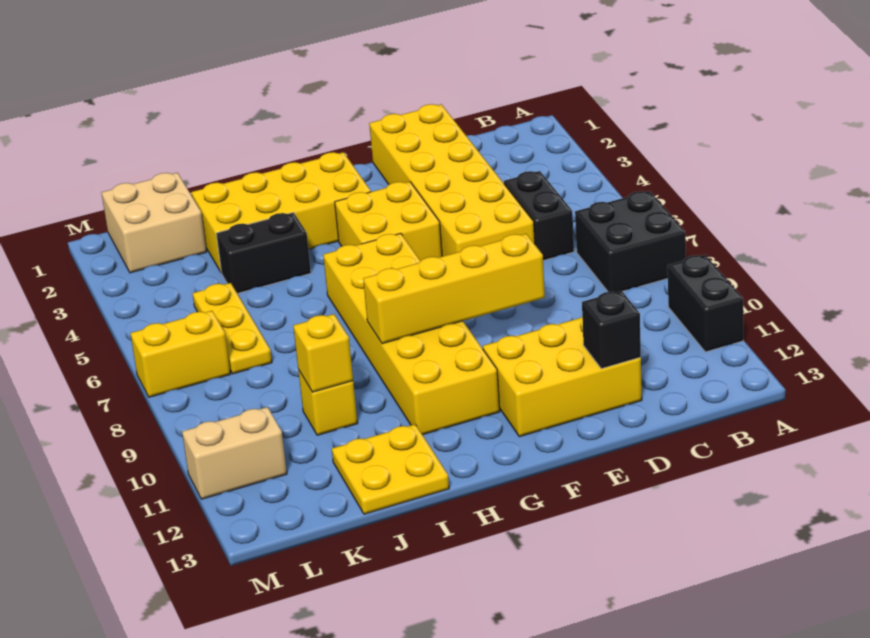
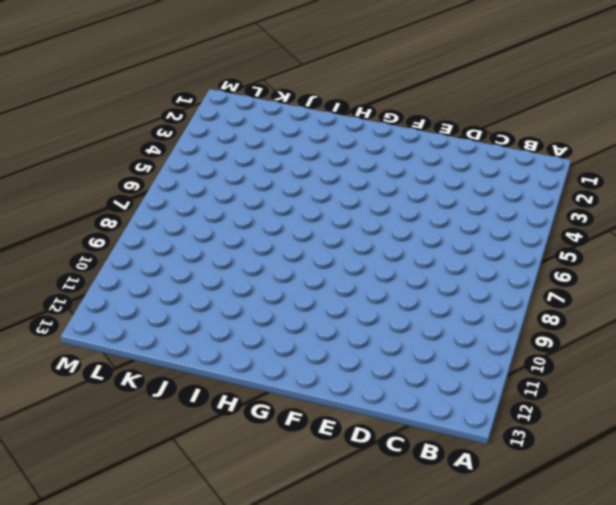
none -> black 2x2 brick [575,191,686,292]
none -> black 1x2 brick [668,255,743,352]
none -> black 1x2 brick [504,171,574,261]

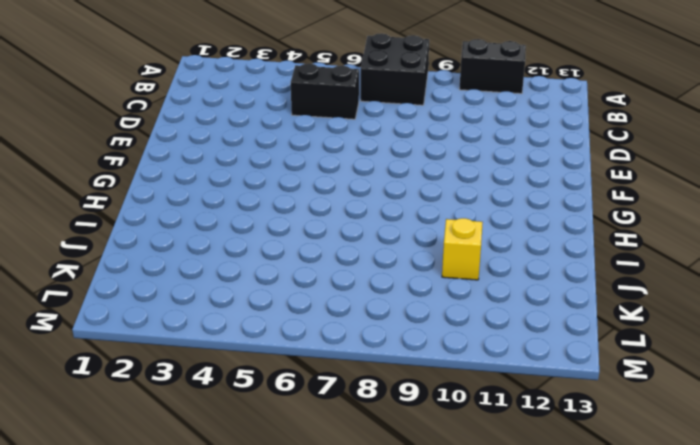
none -> yellow 2x6 brick [369,104,535,256]
none -> yellow 2x3 brick [483,317,642,437]
none -> yellow 2x2 brick [335,182,442,261]

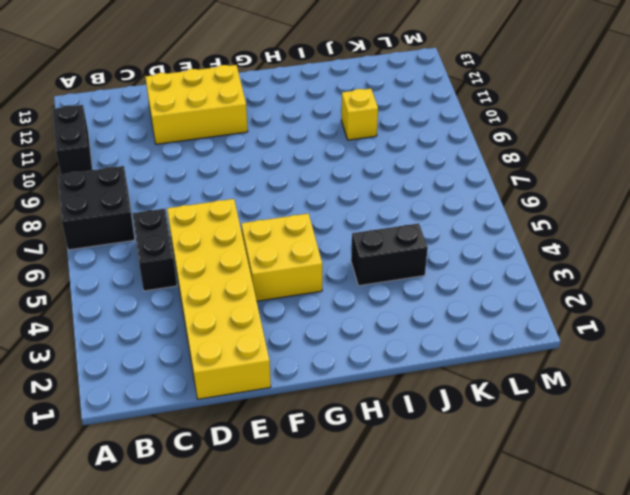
none -> yellow 2x4 brick [192,152,371,272]
none -> yellow 2x6 brick [323,233,500,435]
none -> yellow 2x2 plate [332,424,449,514]

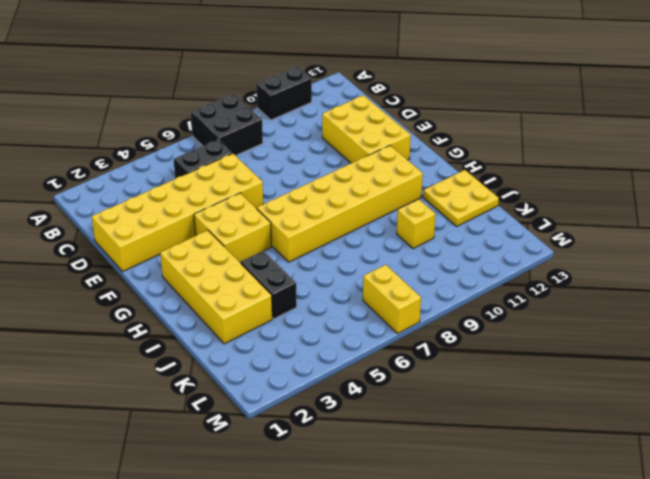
none -> tan 2x2 brick [102,173,207,273]
none -> yellow 1x3 plate [193,283,272,374]
none -> tan 1x2 brick [182,407,287,499]

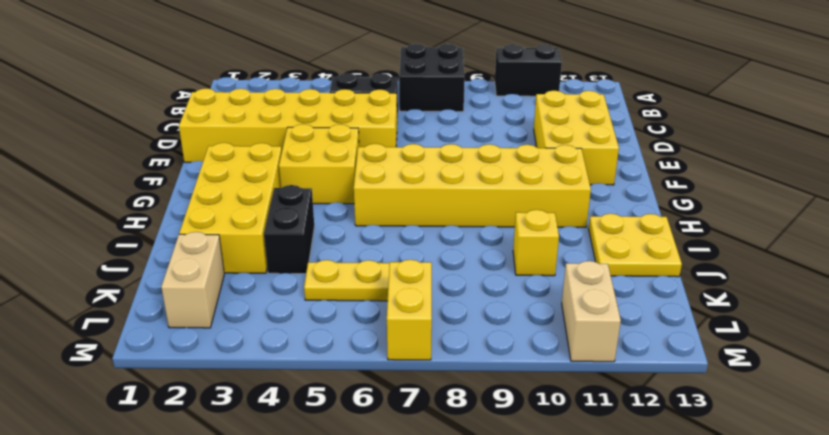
tan 1x2 brick [161,232,224,328] -> tan 2x2 brick [102,173,207,273]
none -> black 1x1 brick [582,291,641,369]
none -> yellow 1x4 brick [363,234,545,344]
none -> yellow 1x1 brick [293,314,353,392]

